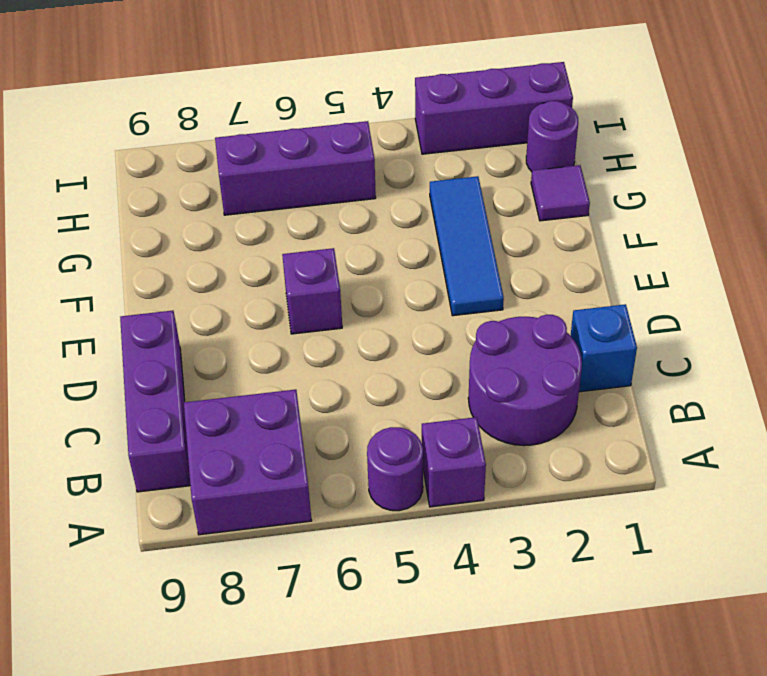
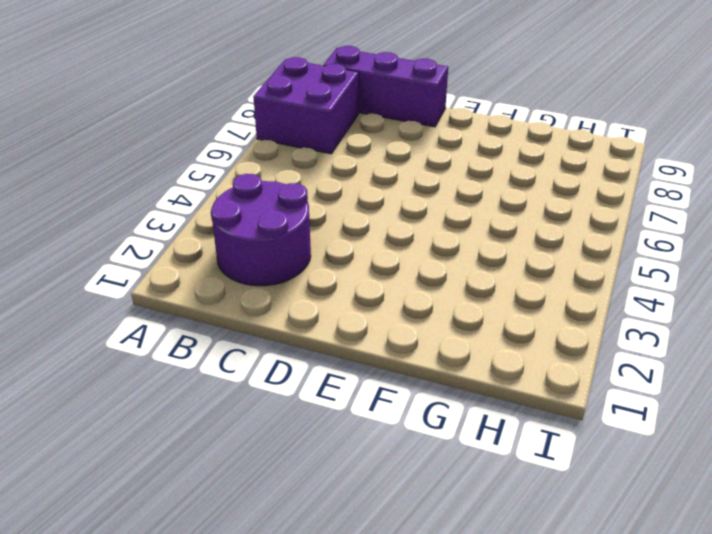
none -> purple 1x1 brick [422,417,486,507]
none -> purple 1x1 round brick [367,427,423,511]
none -> blue 1x1 brick [571,304,637,392]

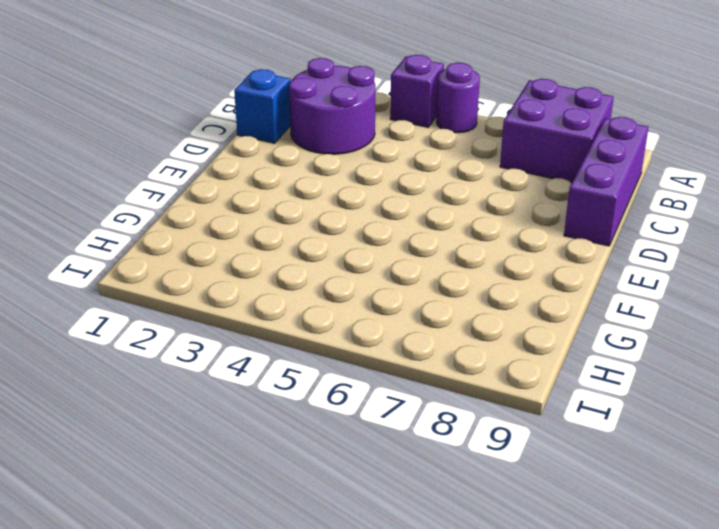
none -> blue 1x3 tile [430,176,504,316]
none -> purple 1x1 brick [282,248,342,334]
none -> purple 1x1 tile [531,165,590,221]

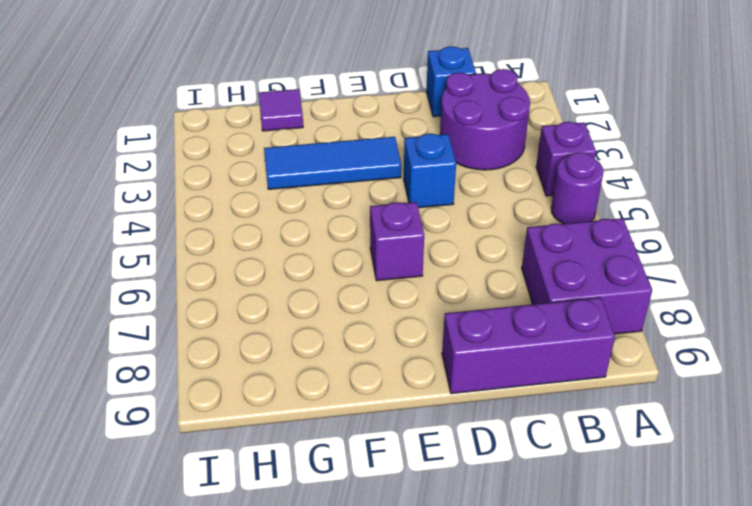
blue 1x1 brick [404,134,456,208] -> none
none -> purple 1x1 round brick [526,101,578,172]
none -> purple 1x3 brick [215,121,376,215]
none -> purple 1x3 brick [415,62,573,154]

